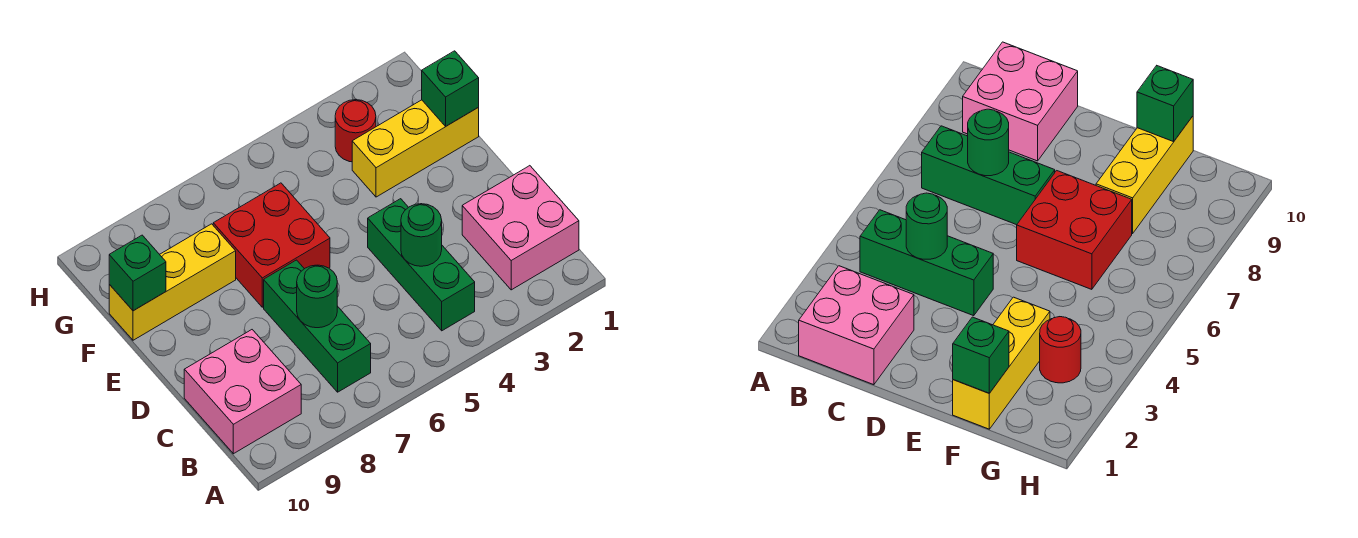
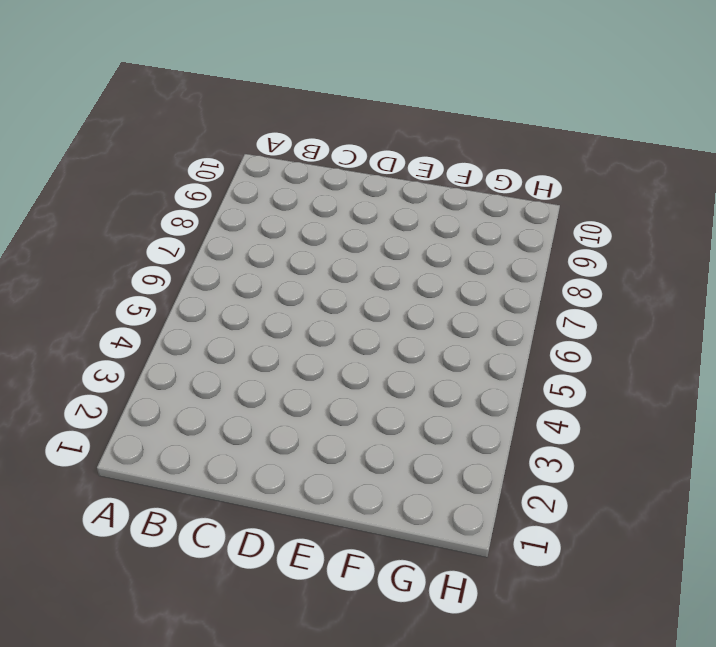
none -> pink 2x2 brick [462,166,579,290]
none -> green 1x3 brick [368,199,475,331]
none -> green 1x3 brick [264,260,371,392]

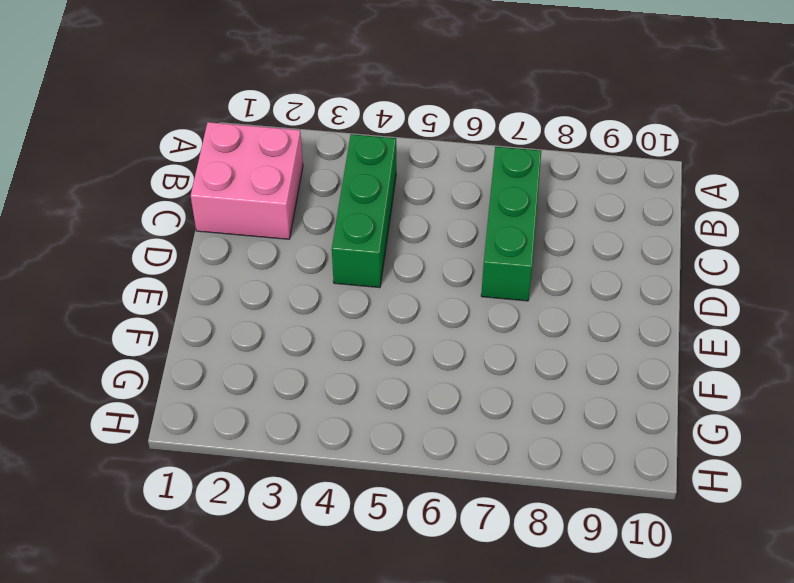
none -> pink 2x2 brick [184,330,301,454]
none -> red 2x2 brick [213,183,330,307]
none -> yellow 1x3 brick [352,100,479,197]

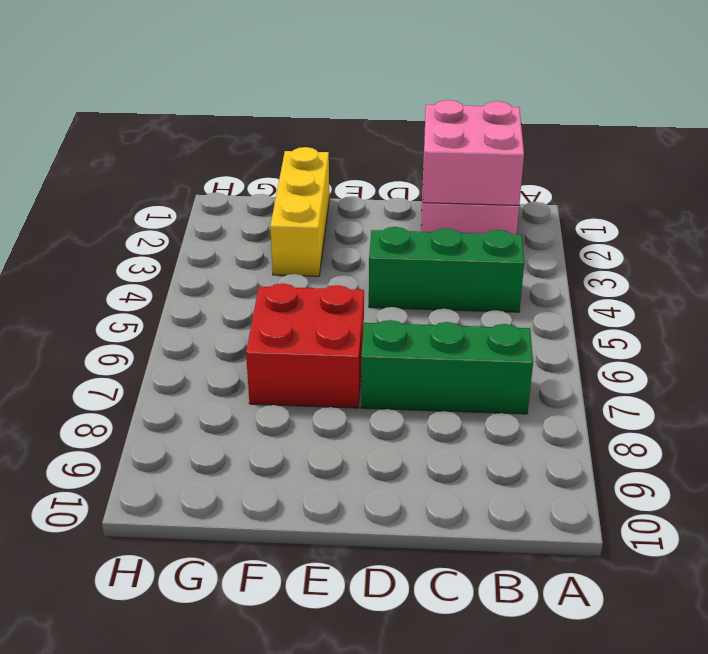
pink 2x2 brick [423,100,524,205] -> pink 2x2 brick moved to [184,330,301,454]
none -> yellow 1x3 brick [109,224,236,340]
none -> red 1x1 round brick [335,100,376,162]
none -> green 1x1 round brick [401,204,442,266]

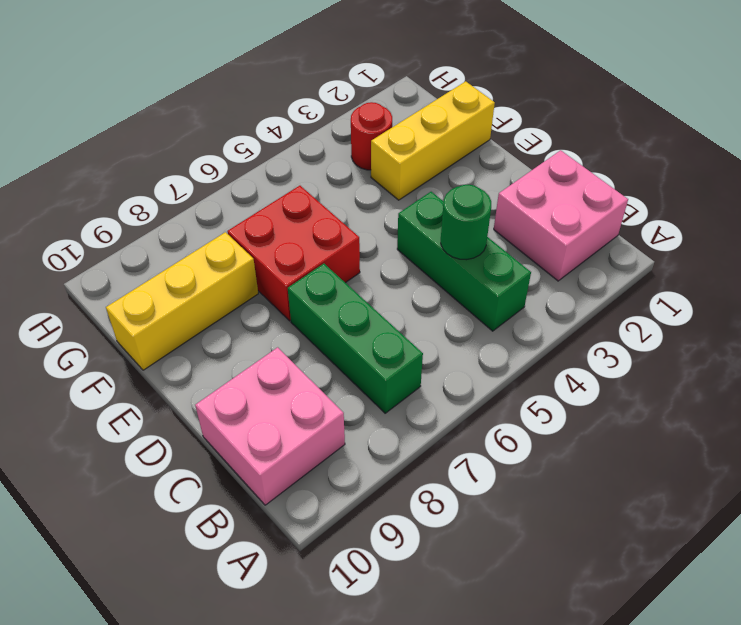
none -> green 1x1 round brick [297,265,337,328]
none -> green 1x1 brick [422,51,479,126]
none -> green 1x1 brick [109,235,166,311]

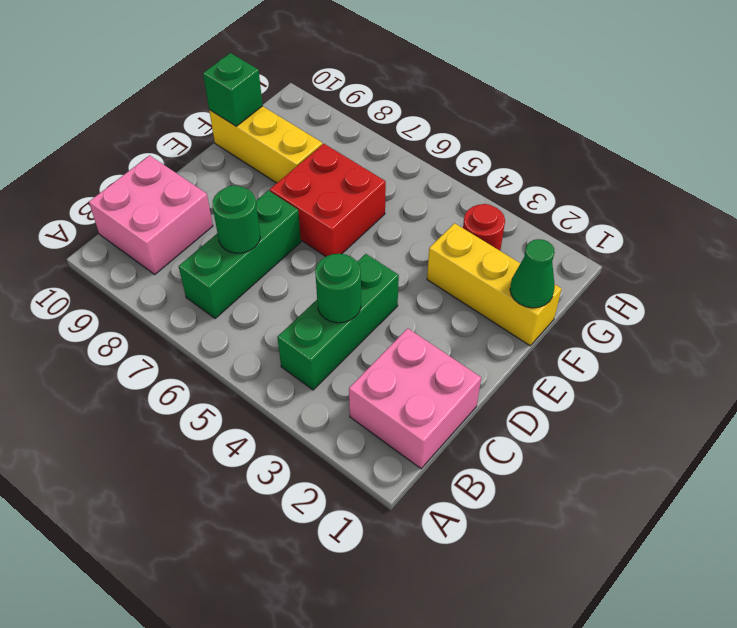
green 1x1 cone [510,239,555,308] -> green 1x1 brick [422,51,479,126]

